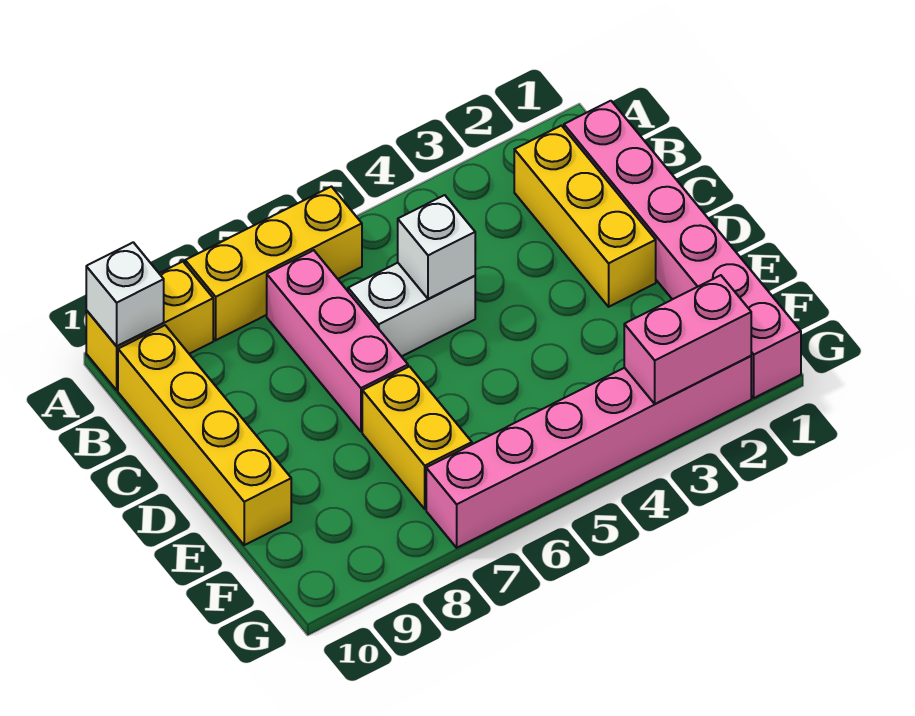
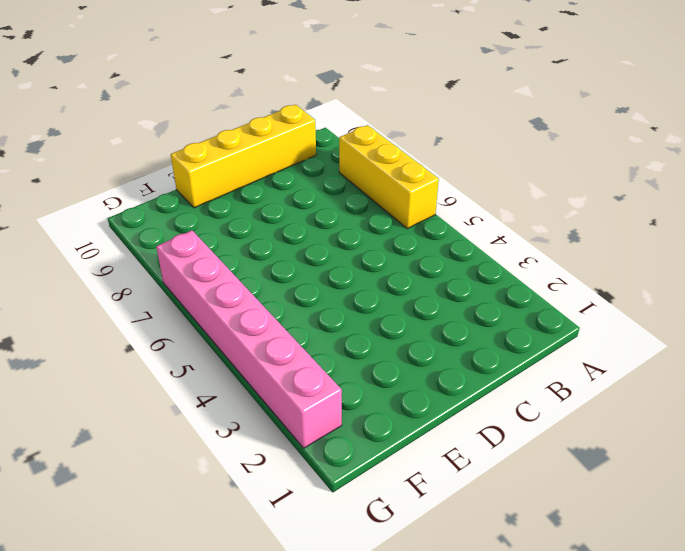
none -> yellow 1x2 brick [86,262,213,390]
none -> pink 1x6 brick [564,101,801,398]
none -> yellow 1x3 brick [514,126,656,307]

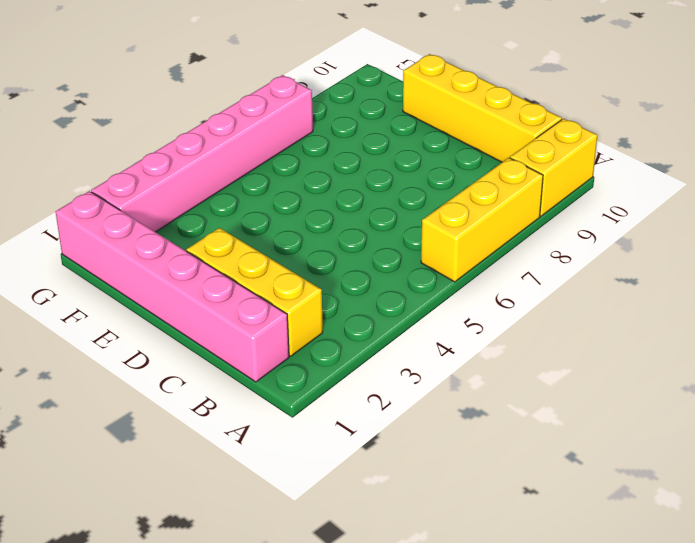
none -> pink 1x3 brick [267,250,408,432]
none -> white 1x2 brick [348,263,475,356]
none -> yellow 1x2 brick [362,367,472,509]

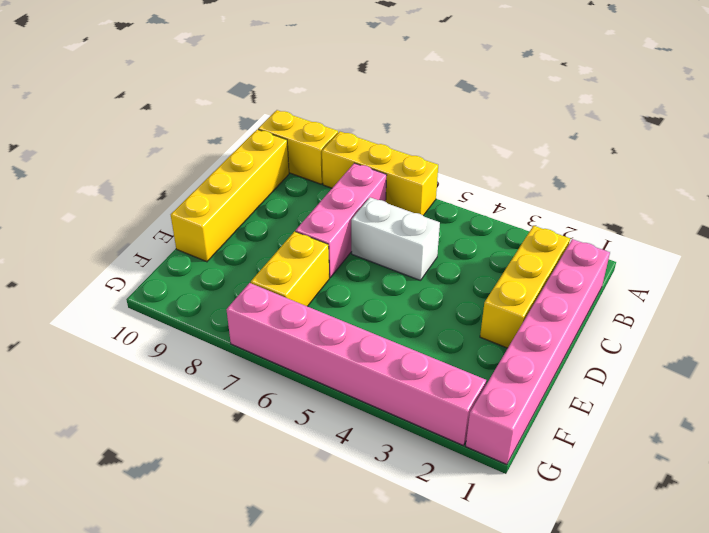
none -> white 1x1 brick [86,242,164,346]
none -> white 1x1 brick [398,195,475,299]
none -> pink 1x2 brick [624,275,751,404]

